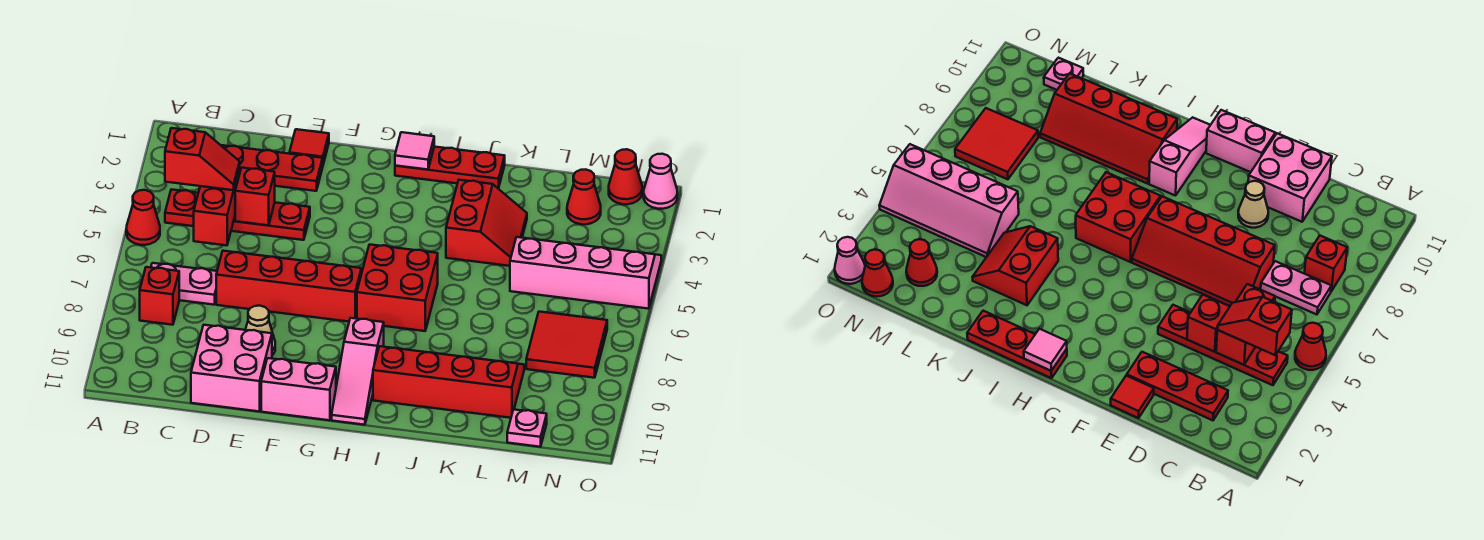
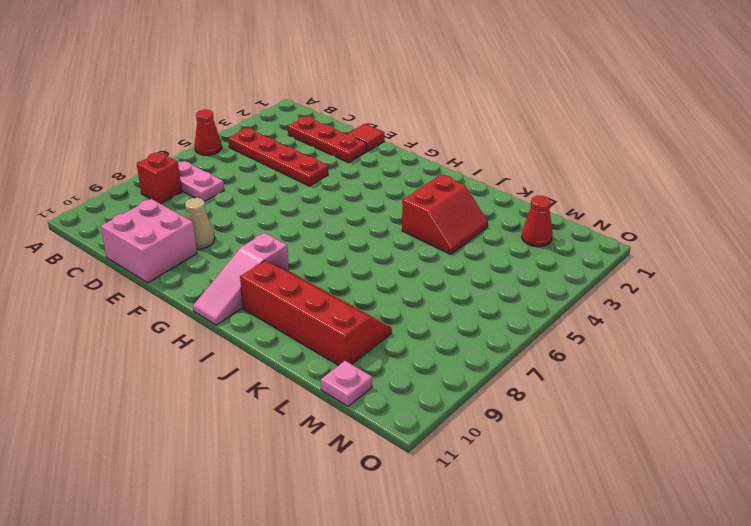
none -> red 2x4 slope [216,251,363,322]
none -> pink 1x2 brick [261,358,336,420]
none -> red 1x3 plate [395,147,505,189]

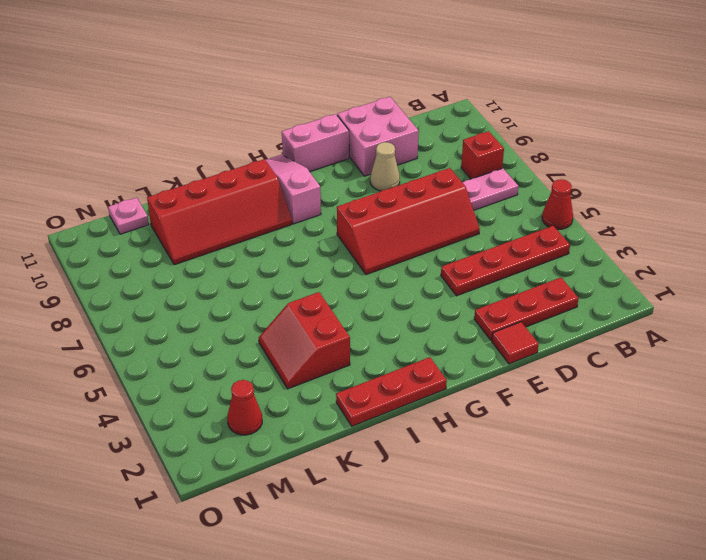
none -> red 2x2 brick [357,244,438,331]
none -> pink 2x4 slope [510,237,661,309]
none -> red 2x2 tile [526,312,607,378]

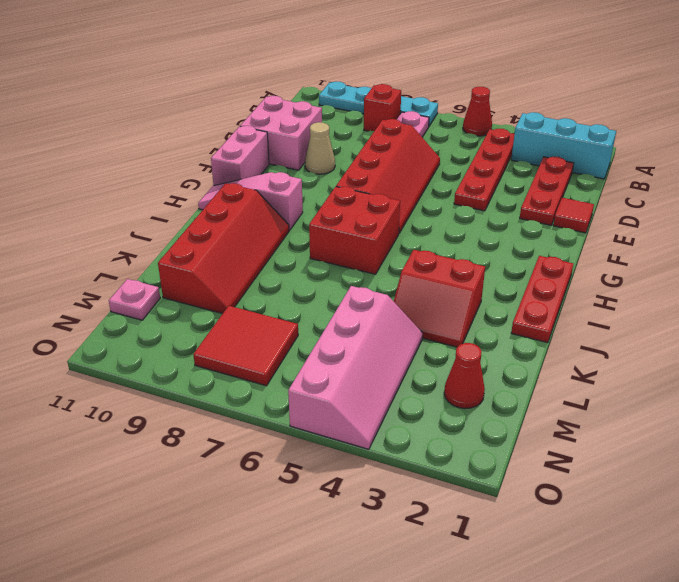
cyan 1x4 plate [319,82,438,126] -> none
cyan 1x3 brick [511,112,616,179] -> none
none -> red 1x1 cone [609,149,642,204]
none -> pink 1x1 cone [644,154,677,209]
none -> red 1x2 brick [194,168,240,245]

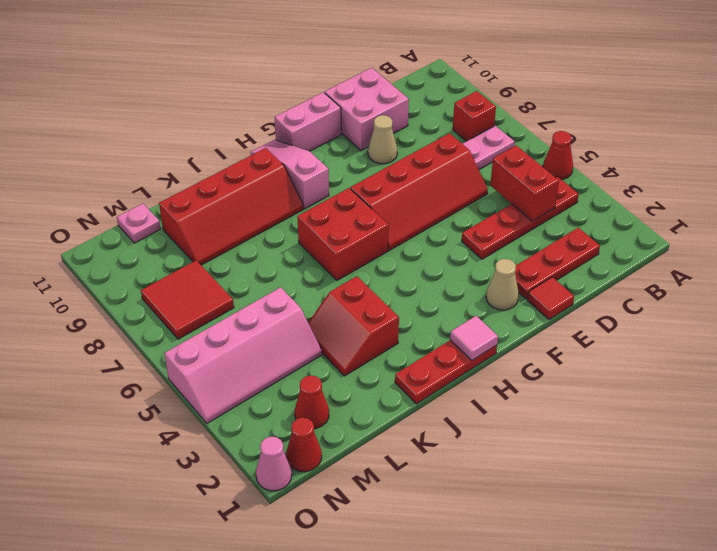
tan 1x1 cone [486,259,519,310] -> none
none -> red 1x1 brick [235,168,275,225]
none -> red 1x2 slope [165,128,240,190]

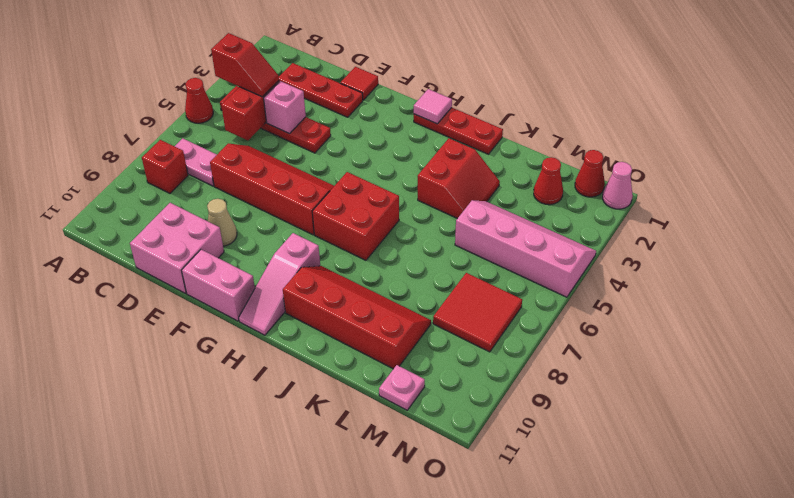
pink 1x1 brick [264,81,306,134] -> red 1x1 brick [235,168,275,225]

